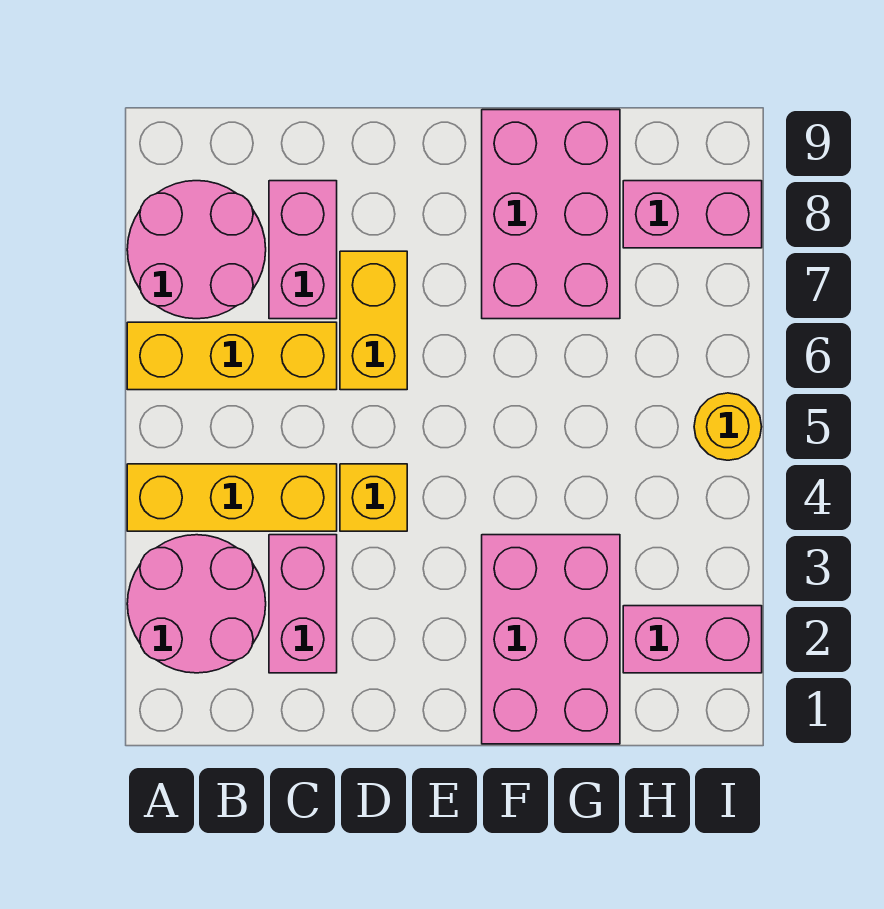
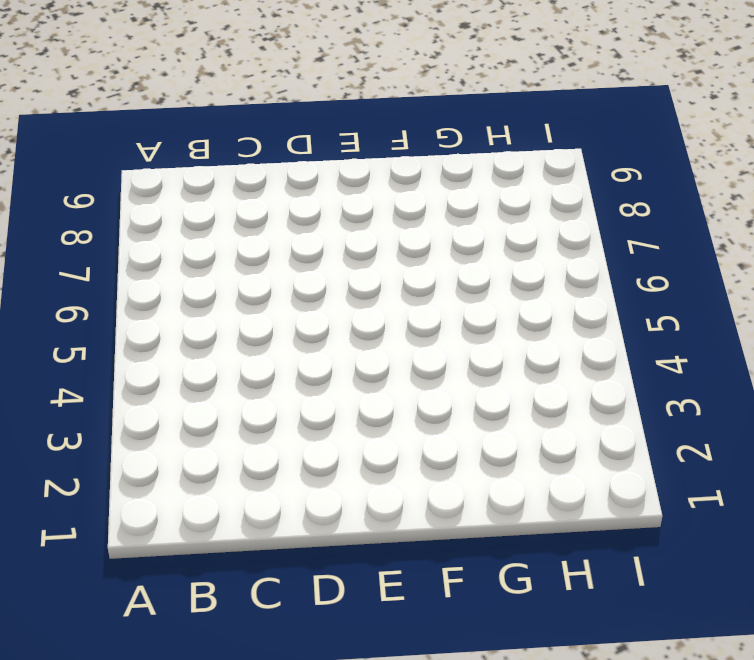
none -> pink 2x2 round brick [127,535,266,673]
none -> yellow 1x3 brick [127,464,337,531]
none -> yellow 1x3 brick [127,322,337,390]

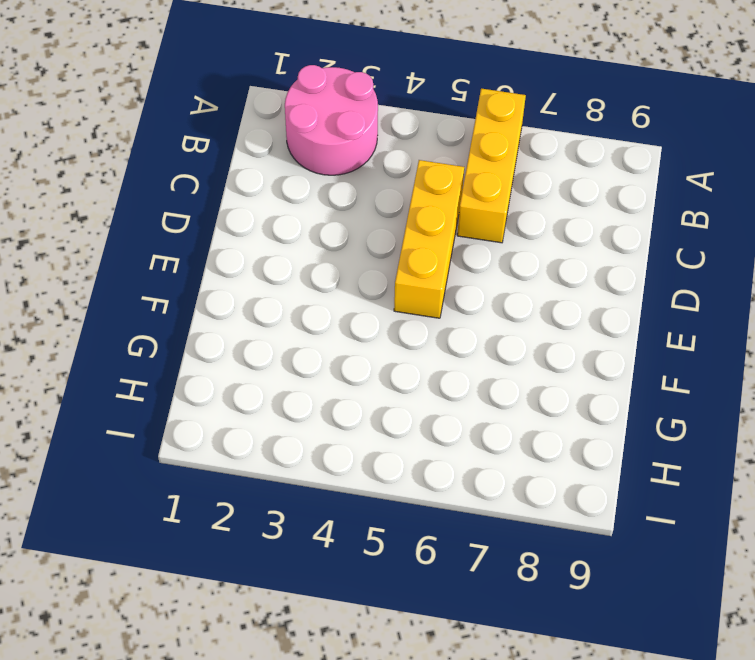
yellow 1x3 brick [394,160,464,318] -> yellow 1x3 brick moved to [127,464,337,531]
none -> pink 2x2 round brick [127,181,266,319]
none -> pink 1x2 brick [269,535,337,673]
none -> pink 1x2 brick [269,181,337,319]

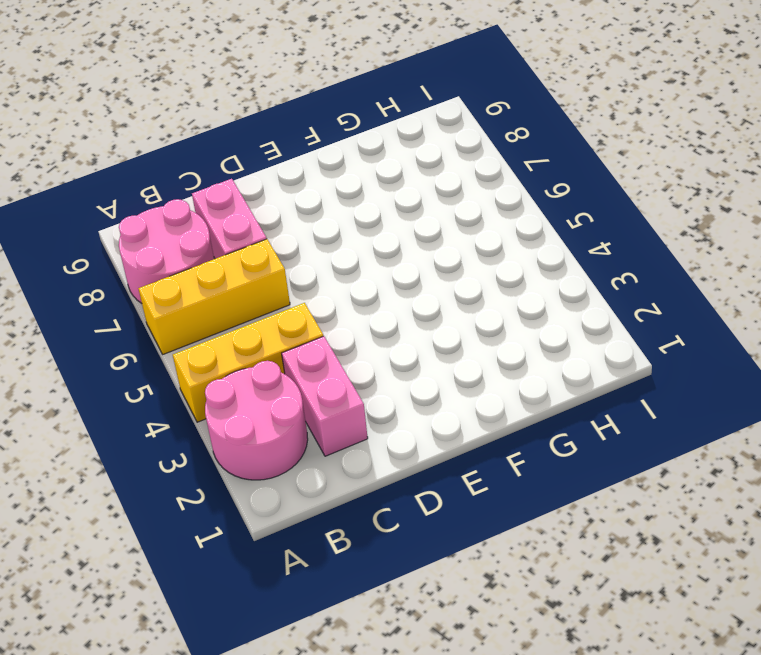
none -> yellow 1x1 brick [340,464,407,531]
none -> yellow 1x2 brick [340,251,407,390]
none -> pink 2x3 brick [482,535,620,744]

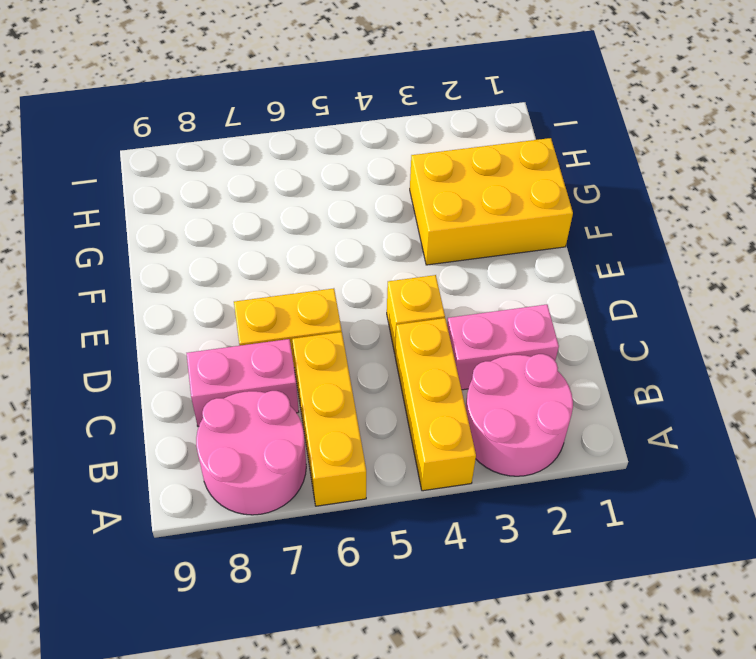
yellow 2x3 brick [410,138,573,265] -> pink 2x3 brick [482,535,620,744]
none -> pink 2x3 brick [482,110,620,319]
none -> pink 1x2 brick [623,606,762,673]
none -> pink 1x2 brick [623,181,762,248]

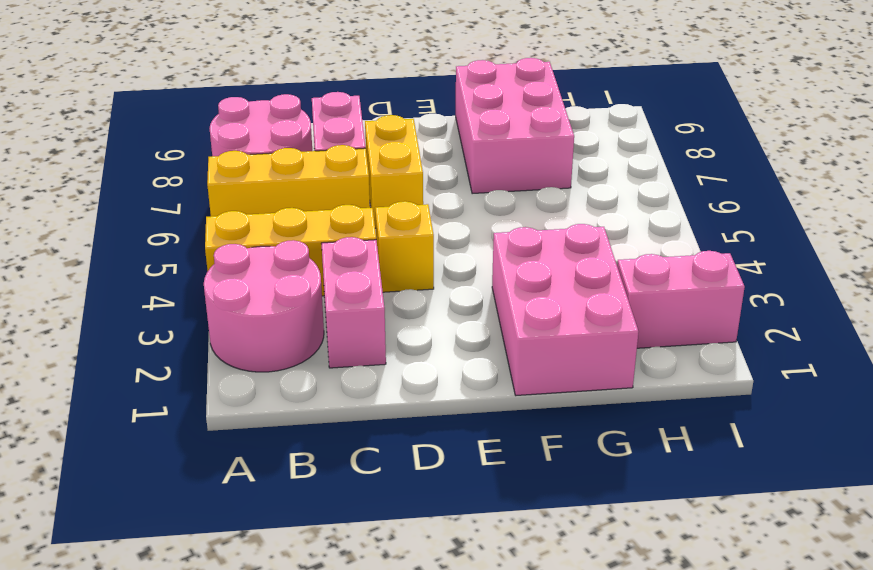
none -> pink 1x2 brick [623,181,762,248]
none -> yellow 1x1 round brick [694,393,762,460]

